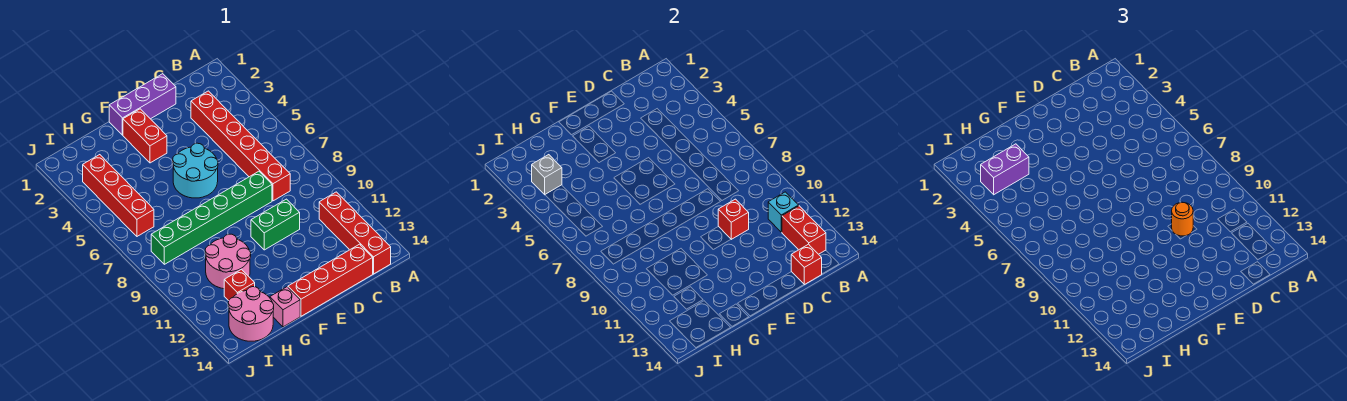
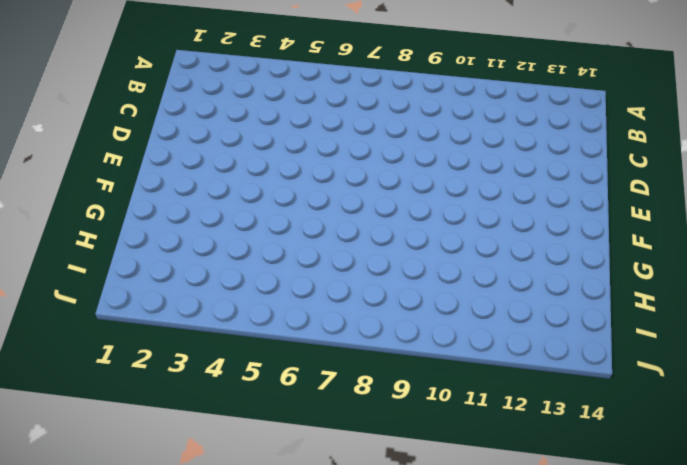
none -> red 1x4 brick [319,192,391,274]
none -> red 1x6 brick [191,91,290,201]
none -> red 1x4 brick [288,244,373,316]

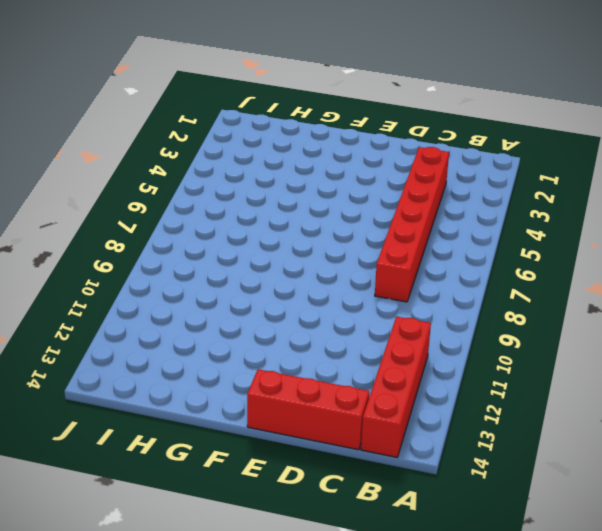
red 1x3 brick [247,369,369,450] -> red 1x4 brick [288,244,373,316]
none -> purple 1x3 brick [109,74,176,135]
none -> green 1x6 brick [151,171,272,264]
none -> green 1x2 brick [251,199,300,250]

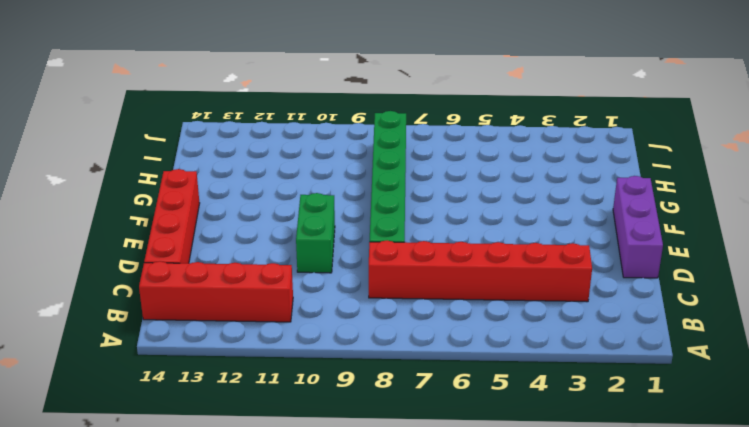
none -> cyan 2x2 round brick [173,143,218,198]
none -> red 1x2 brick [123,109,167,163]
none -> pink 2x2 round brick [205,234,251,289]

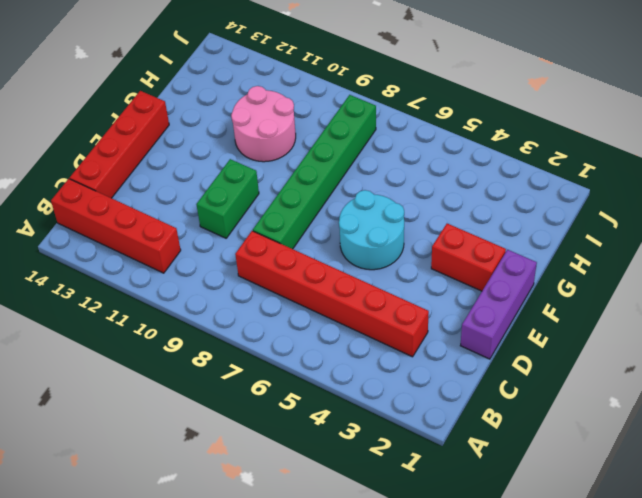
none -> pink 1x1 brick [270,287,300,327]
none -> red 1x1 brick [224,269,255,301]
none -> pink 2x2 round brick [228,287,274,341]

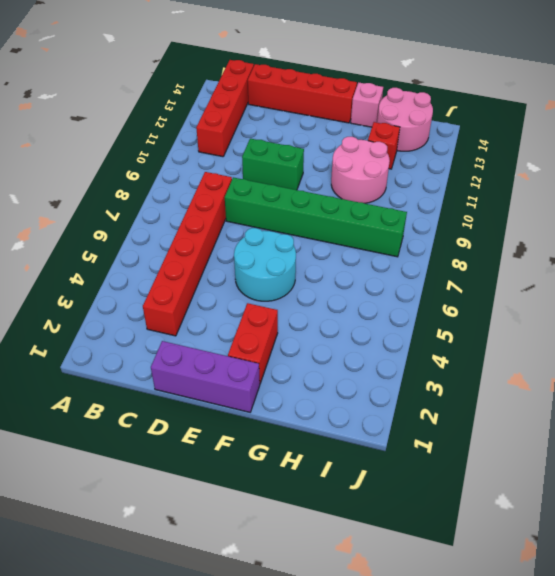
none -> red 1x4 brick [83,155,154,236]
none -> cyan 1x1 brick [768,192,799,232]
none -> red 1x2 brick [782,206,826,254]

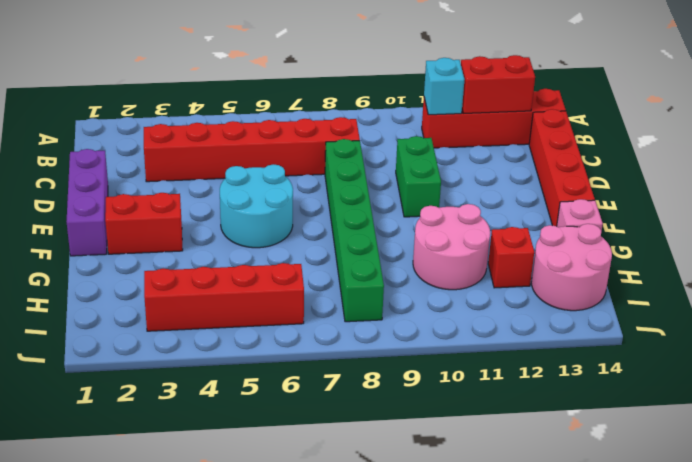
none -> red 1x1 brick [791,244,822,285]
none -> red 1x1 brick [718,199,749,239]
none -> grey 1x1 brick [532,155,562,195]

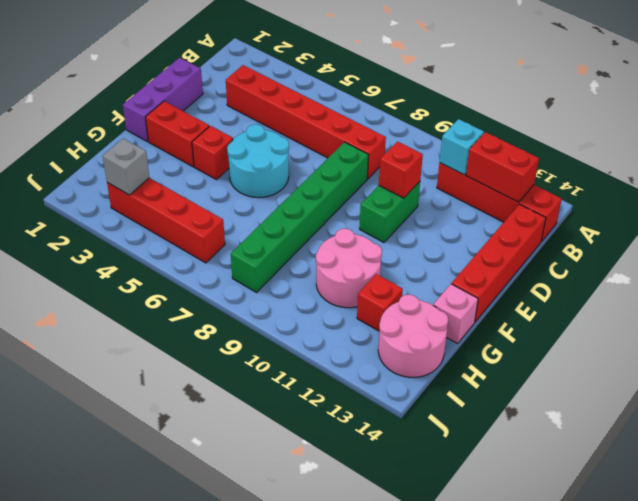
red 1x1 brick [192,126,233,180] -> red 1x1 brick moved to [791,244,822,285]
none -> orange 1x1 round brick [1172,202,1193,236]
none -> purple 1x2 brick [981,144,1029,195]

